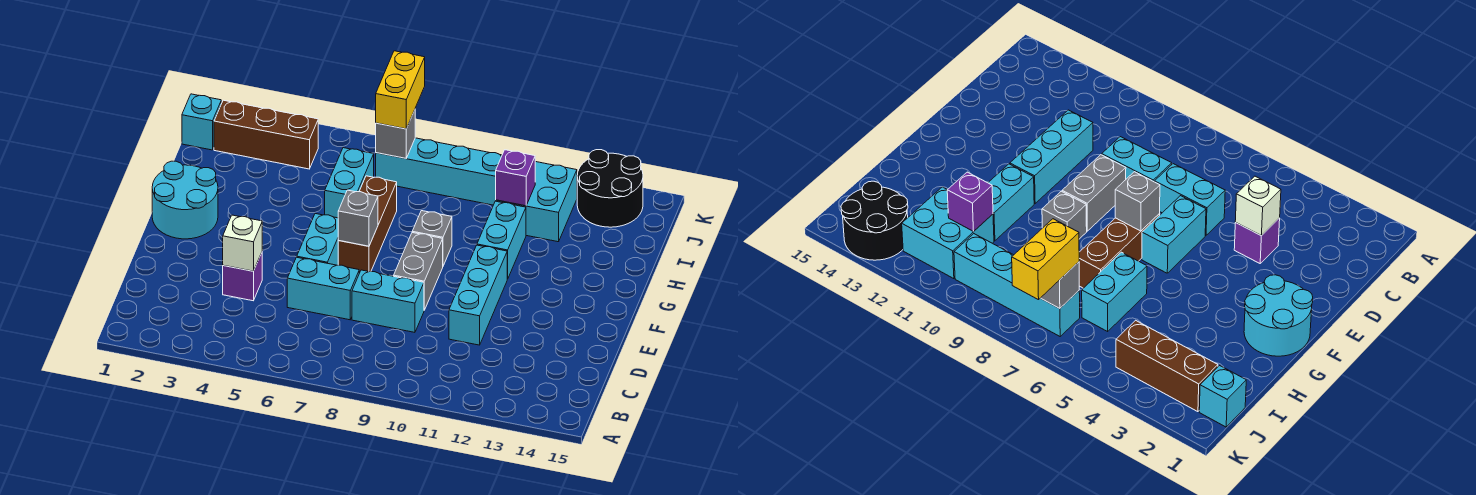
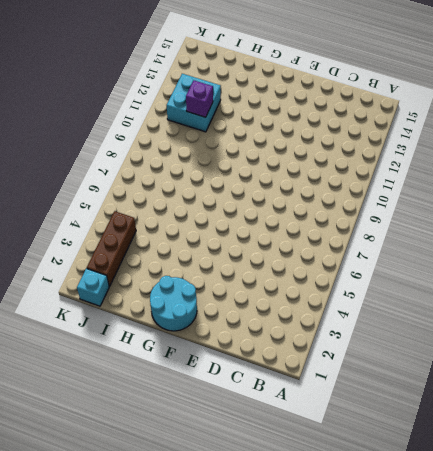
none -> purple 1x1 brick [223,253,262,301]
none -> cyan 1x2 brick [287,257,359,320]
none -> cyan 1x2 brick [352,270,424,332]

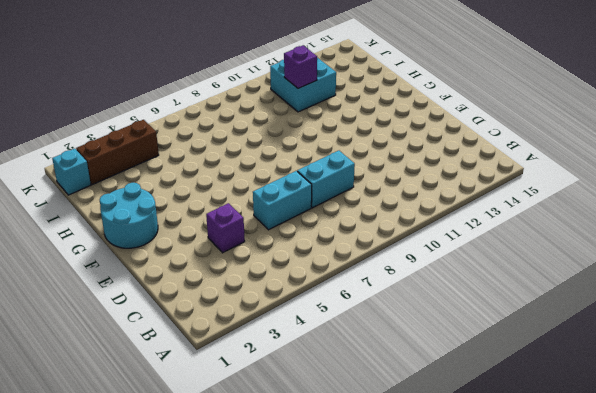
none -> cyan 1x3 brick [449,245,507,345]
none -> cyan 1x2 brick [297,214,339,265]
none -> grey 1x2 brick [394,233,443,310]

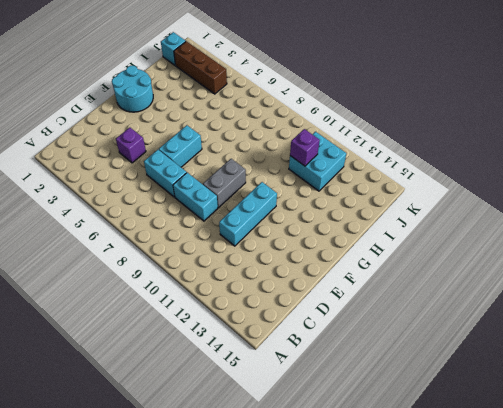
none -> brown 1x3 brick [338,176,397,273]
none -> grey 1x1 brick [412,211,452,266]
none -> cyan 1x2 brick [477,201,526,279]

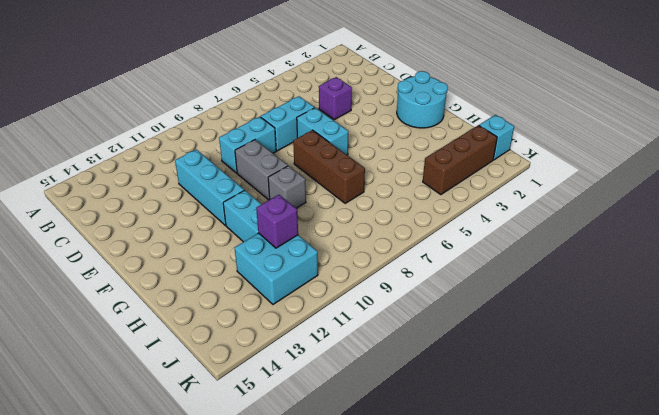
none -> cyan 1x2 brick [325,148,374,218]
none -> cyan 1x4 brick [376,138,502,205]
none -> black 2x2 round brick [577,150,643,227]

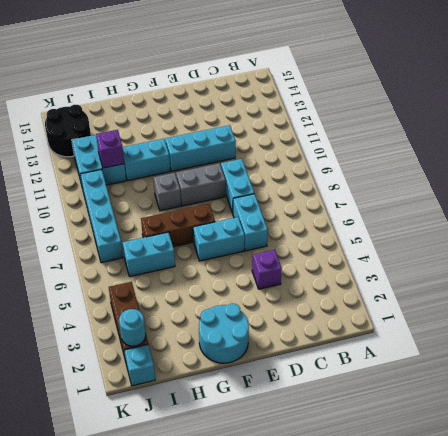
cyan 1x1 round brick [119,309,146,346] -> none
none -> white 1x1 brick [223,215,262,271]
none -> grey 1x1 brick [338,190,378,246]
none -> grey 1x1 brick [376,110,415,158]

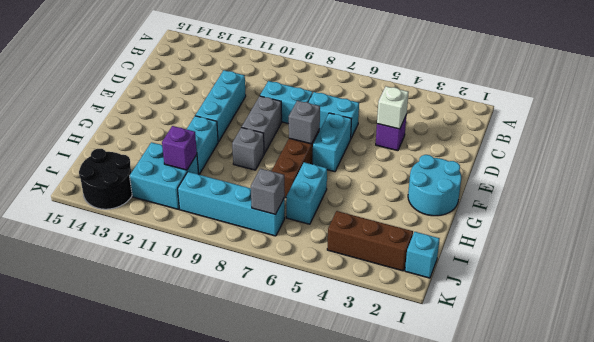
none -> yellow 1x2 brick [376,51,425,129]

